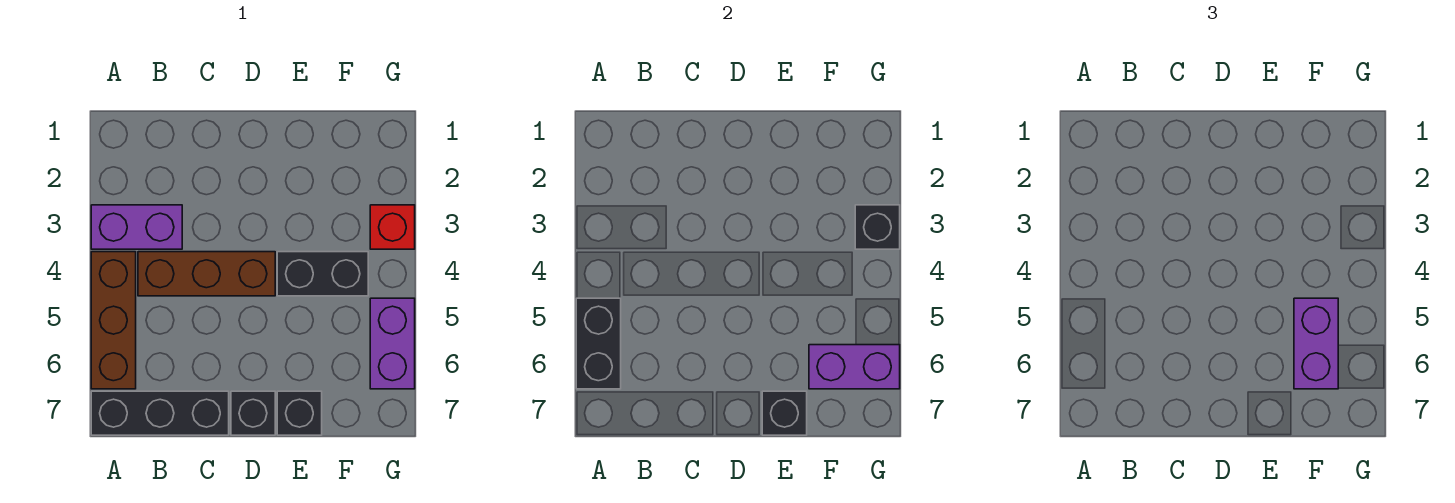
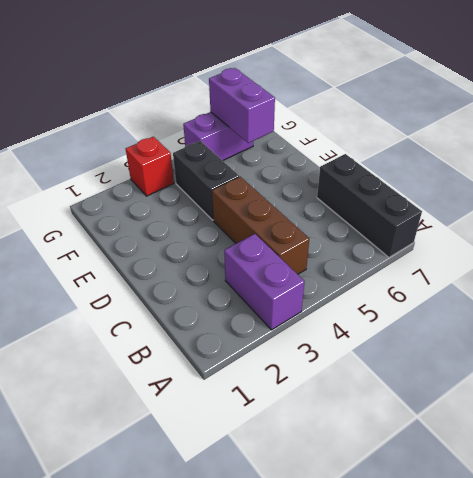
none -> brown 1x3 brick [91,252,136,389]
none -> black 1x1 brick [231,391,275,435]
none -> black 1x1 brick [277,391,322,435]

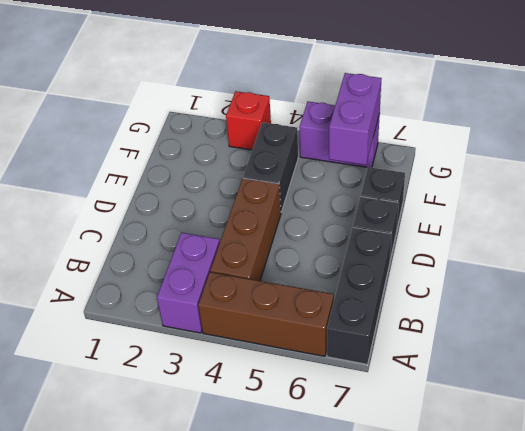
none -> black 1x2 brick [576,298,621,389]
none -> black 1x1 brick [762,391,807,435]
none -> black 1x1 brick [855,205,900,249]

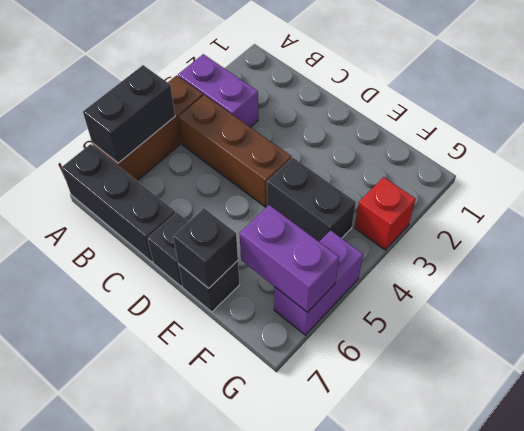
none -> black 1x1 brick [855,205,900,249]
none -> purple 1x2 brick [1294,298,1338,389]

